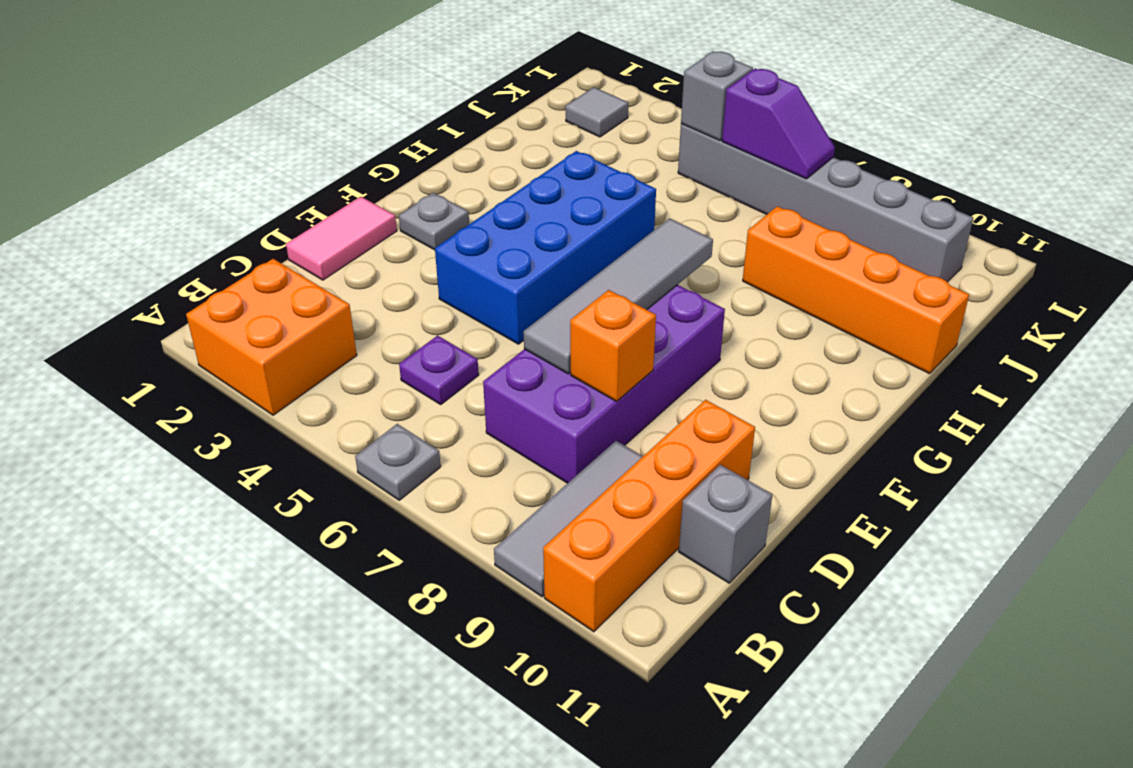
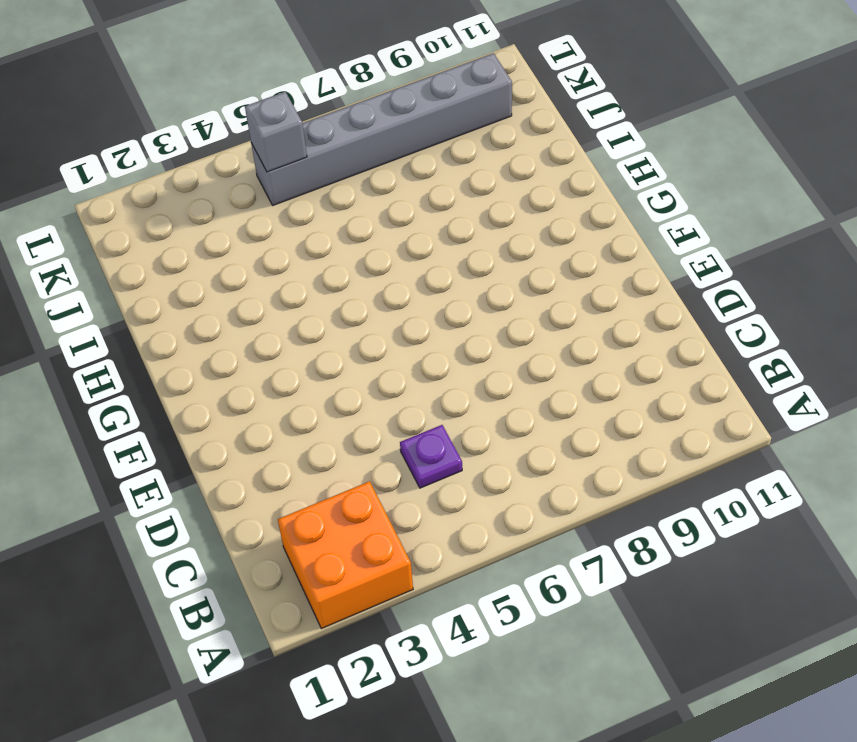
none -> grey 1x1 plate [355,424,441,500]
none -> grey 1x3 tile [494,441,643,597]
none -> orange 1x4 brick [543,400,755,632]

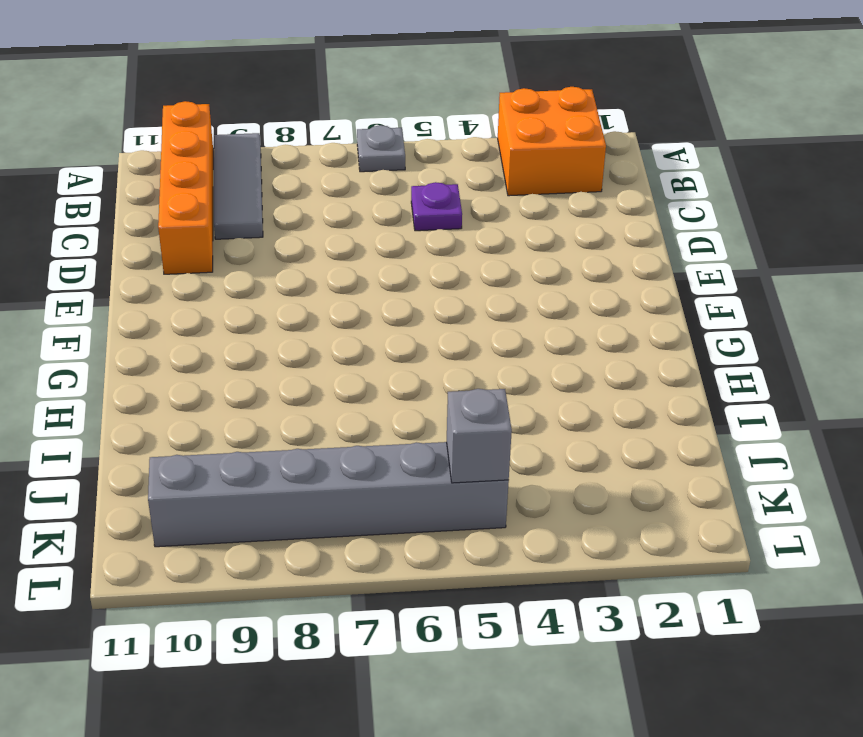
none -> purple 2x4 brick [483,285,725,483]
none -> grey 1x1 brick [679,465,772,583]
none -> pink 1x2 tile [286,197,397,280]

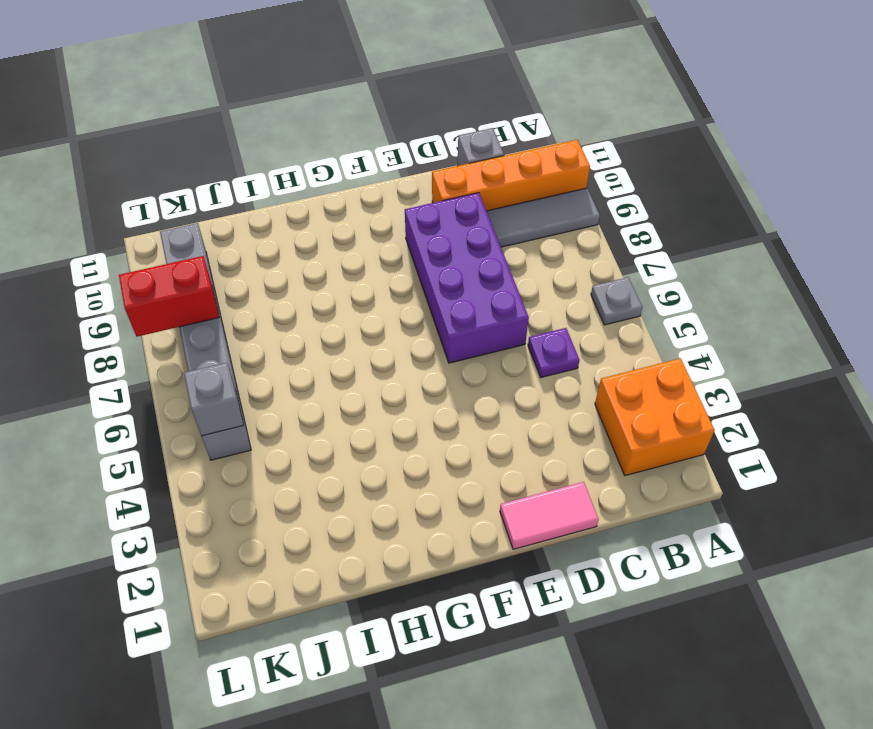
purple 2x4 brick [405,193,529,363] -> purple 2x4 brick turned to [483,285,725,483]
red 1x2 brick [119,256,219,337] -> none
none -> blue 2x4 brick [435,151,656,344]
none -> grey 1x1 plate [399,193,469,250]
none -> orange 1x4 brick [743,206,969,374]

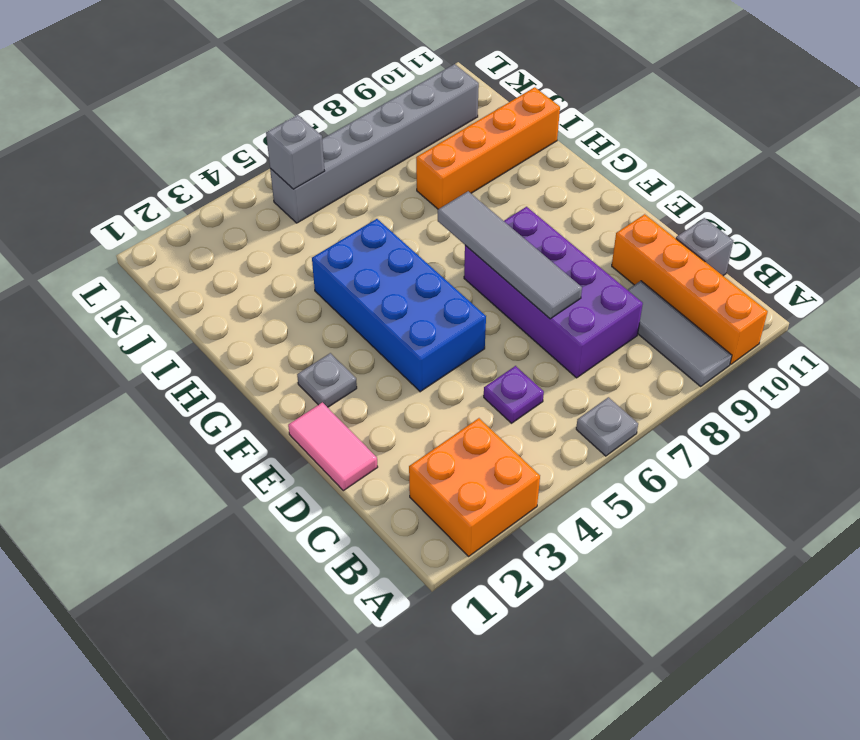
none -> grey 1x1 tile [565,87,628,137]
none -> orange 1x1 brick [570,290,656,401]
none -> purple 1x2 slope [722,69,835,179]

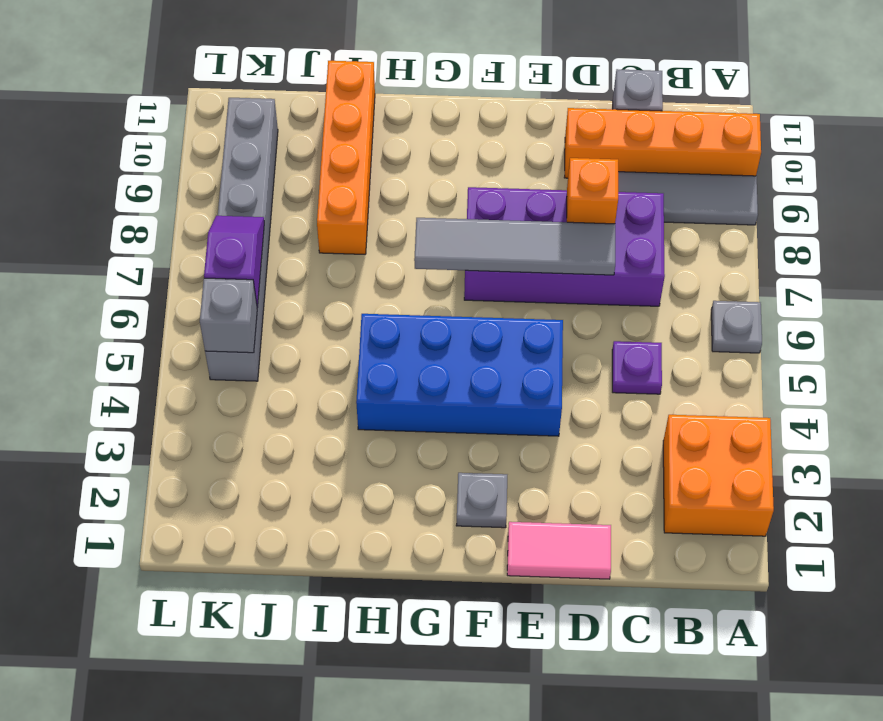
none -> grey 1x1 tile [565,87,628,137]

